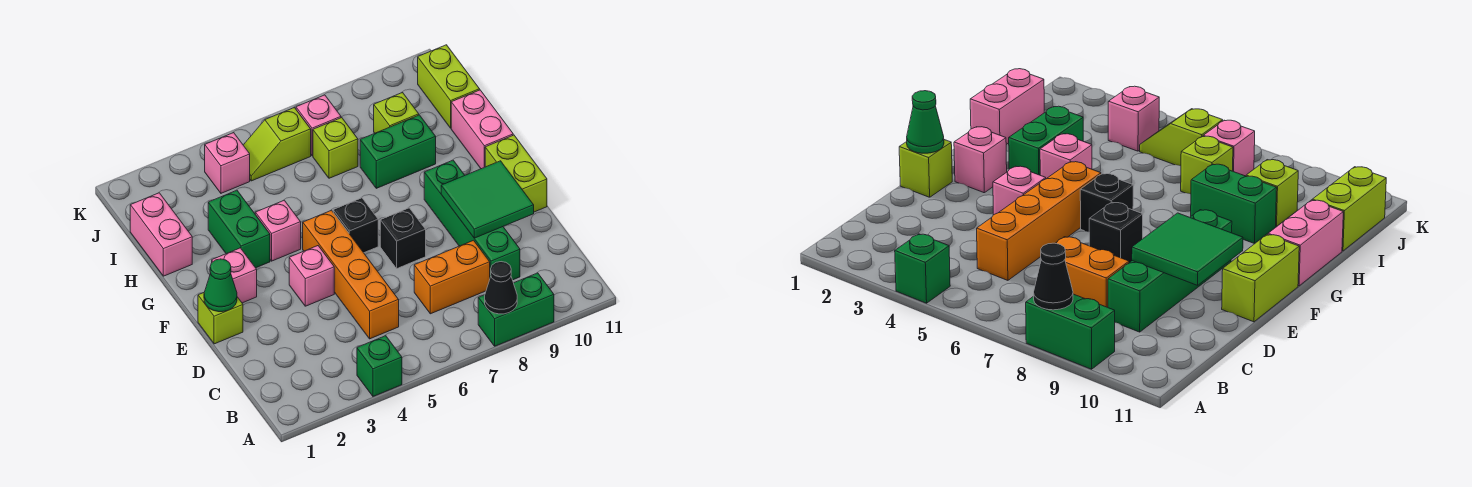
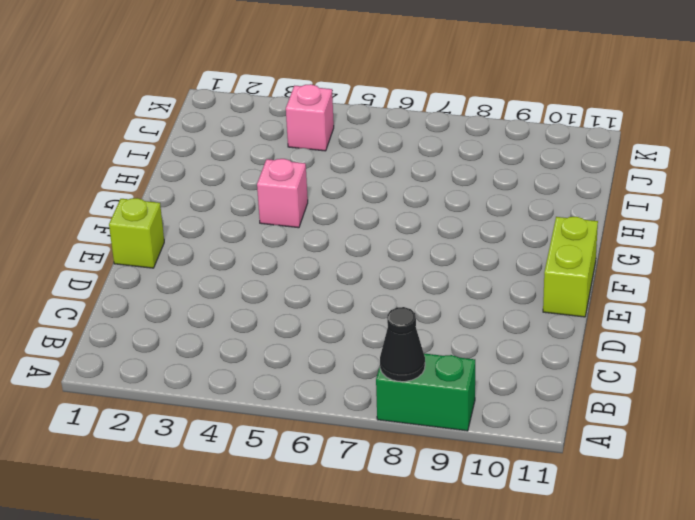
none -> green 1x1 brick [357,336,402,396]
none -> orange 1x4 brick [303,210,399,339]
none -> orange 1x2 brick [414,240,490,314]

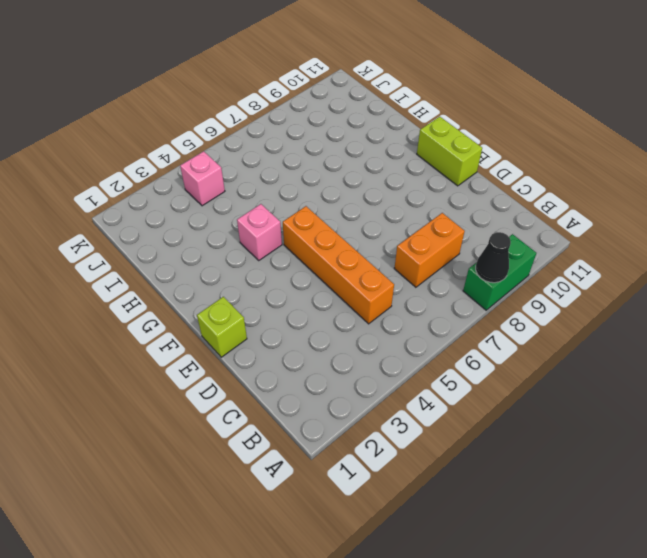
none -> green 1x1 brick [357,336,402,396]
none -> green 1x4 brick [424,160,520,280]
none -> pink 1x1 brick [289,246,334,306]

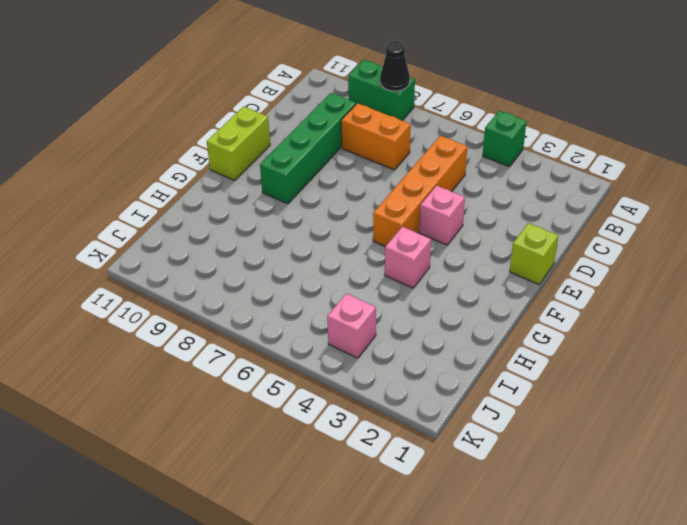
none -> black 1x1 brick [380,208,426,268]
none -> pink 1x1 brick [212,248,257,303]
none -> black 1x1 brick [333,198,378,253]

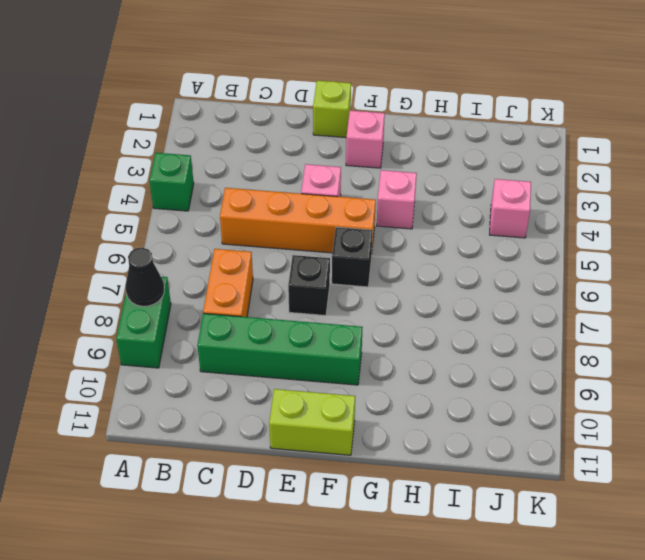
none -> green 1x2 brick [208,190,270,268]
none -> pink 1x2 brick [451,90,513,169]
none -> pink 1x2 brick [130,193,192,276]

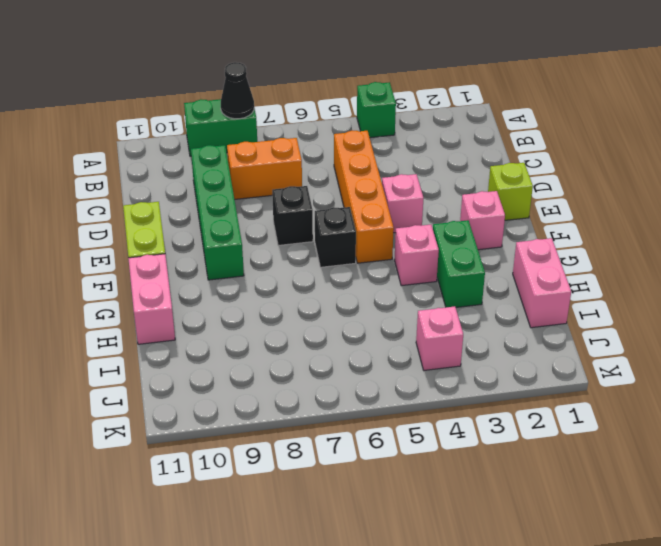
none -> green 1x2 brick [360,115,436,188]
none -> lime 1x1 brick [313,118,358,178]
none -> lime 1x1 brick [374,93,419,133]

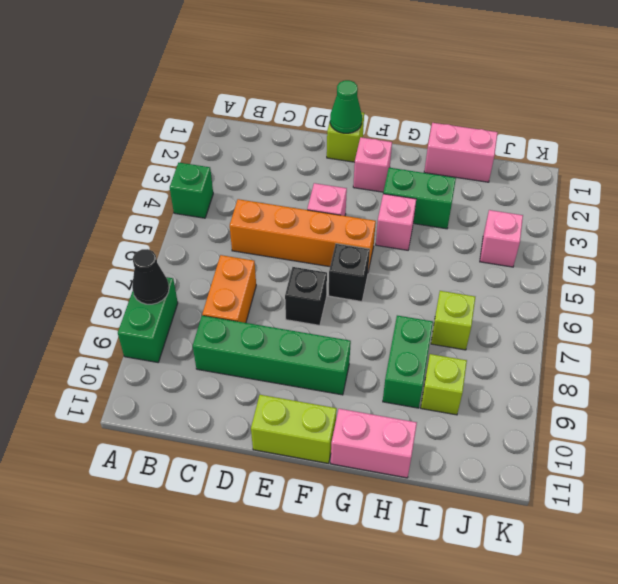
none -> lime 1x2 brick [418,45,480,128]
none -> lime 1x2 slope [243,108,311,181]
none -> pink 1x1 brick [296,95,341,156]

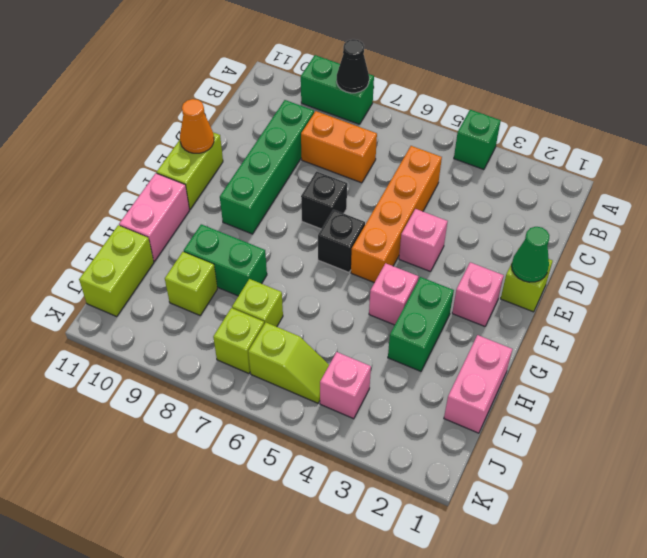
orange 1x1 cone [180,99,214,153] -> none
lime 1x1 brick [213,308,264,373] -> pink 1x1 brick [296,95,341,156]
none -> green 2x2 tile [441,161,534,238]

